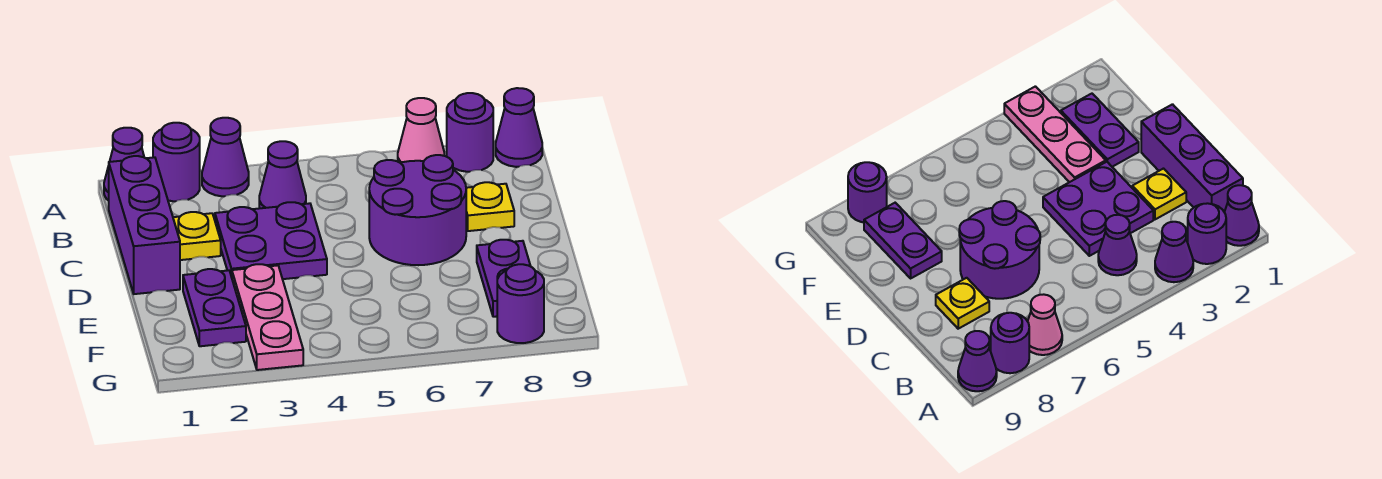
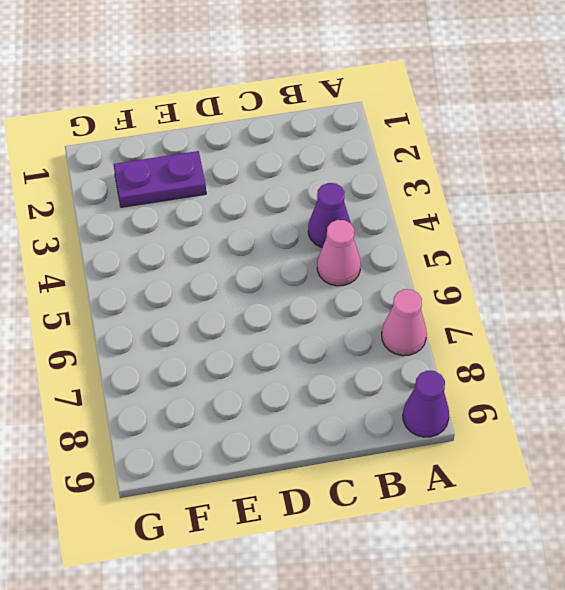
pink 1x1 cone [317,220,361,286] -> none
none -> purple 1x1 cone [104,128,144,201]
none -> purple 1x1 round brick [153,123,200,201]
none -> purple 1x1 cone [202,118,249,196]

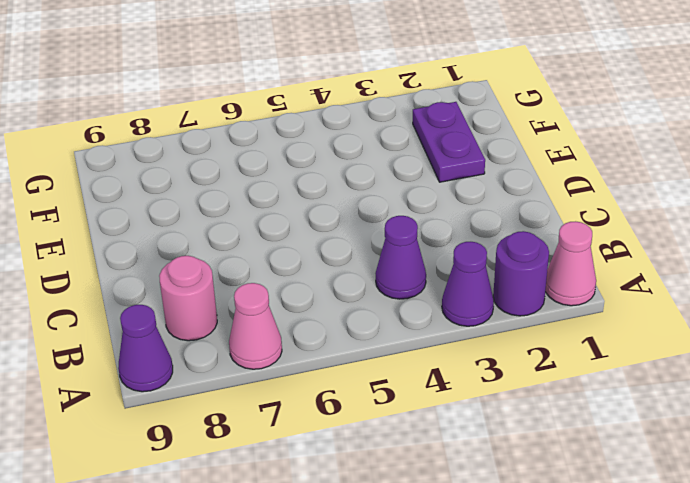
pink 1x1 cone [545,221,596,306] -> purple 1x1 cone [104,128,144,201]
pink 1x1 round brick [159,256,217,341] -> none
none -> purple 1x1 round brick [447,93,493,172]
none -> purple 1x3 brick [109,156,180,294]
none -> yellow 1x1 plate [173,212,221,260]

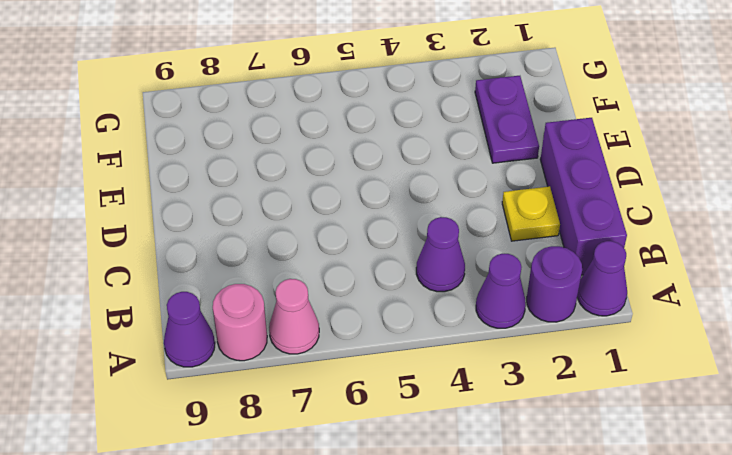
pink 1x1 round brick [213,284,267,361] -> purple 1x1 round brick [447,93,493,172]
none -> purple 2x2 plate [215,202,327,279]
none -> purple 2x2 round brick [369,155,466,265]
none -> yellow 1x1 plate [466,182,514,231]

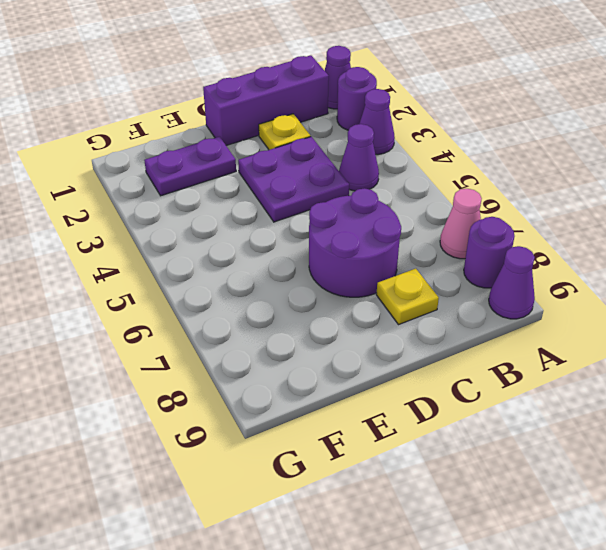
none -> pink 1x3 plate [232,264,303,370]
none -> purple 1x2 plate [477,240,530,317]
none -> purple 1x1 round brick [497,264,544,343]

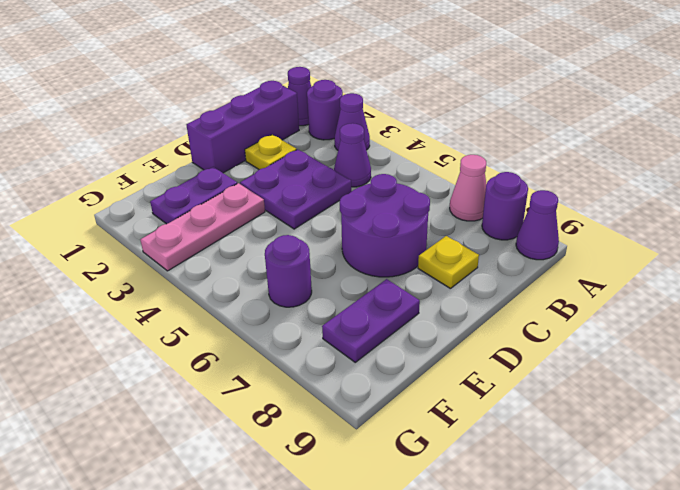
purple 1x1 round brick [265,235,312,307] -> purple 1x1 round brick moved to [497,264,544,343]

